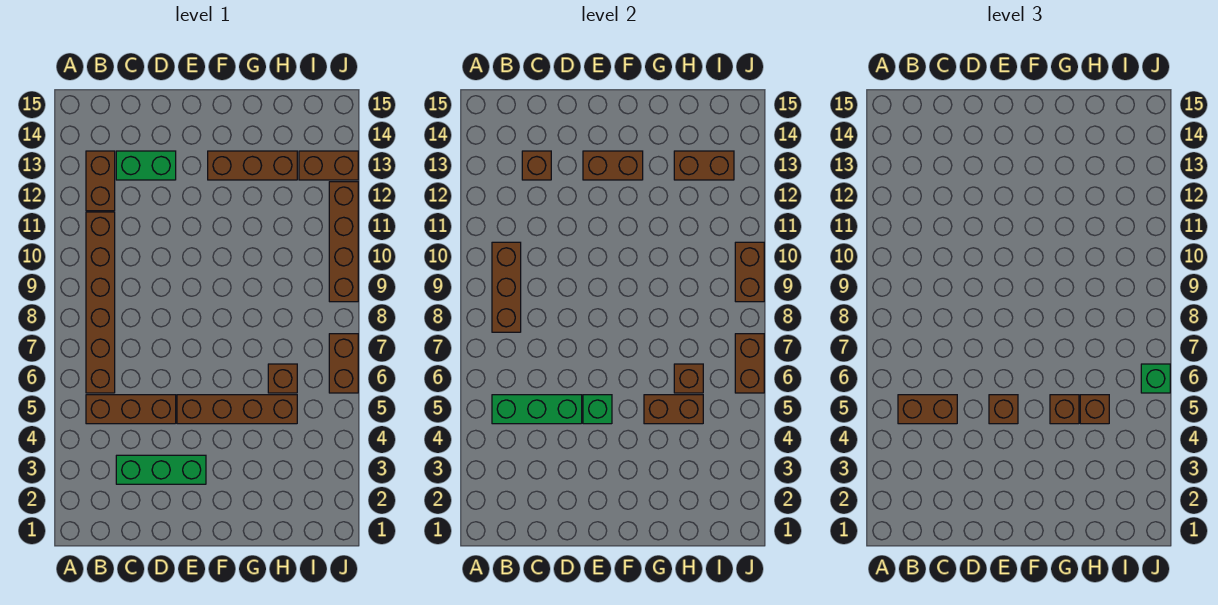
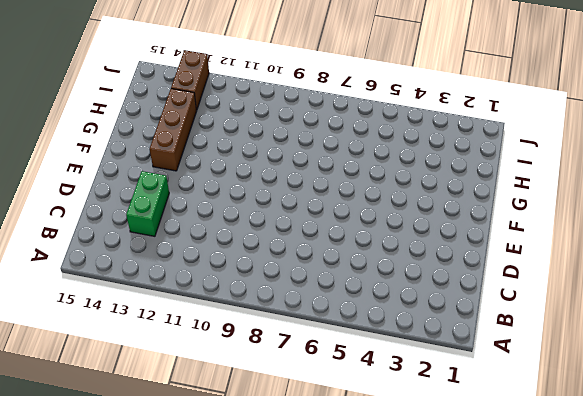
none -> brown 1x3 brick [86,395,176,424]
none -> brown 1x6 brick [86,212,115,393]
none -> brown 1x2 brick [86,151,115,211]

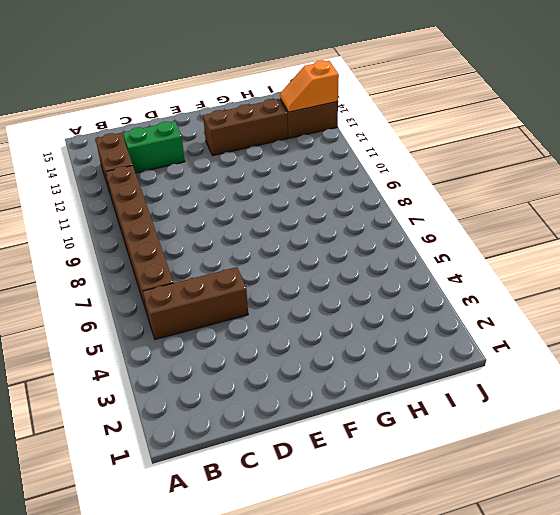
orange 1x2 slope [280,60,339,112] -> brown 1x2 brick [674,151,734,180]
none -> green 1x3 brick [116,455,206,484]
none -> brown 1x4 brick [177,395,297,424]
none -> brown 1x1 brick [268,364,297,393]

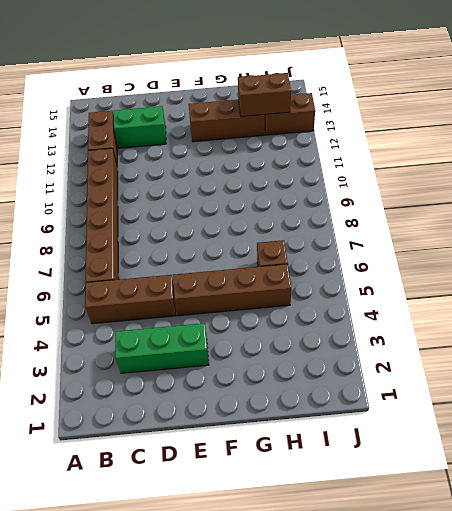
none -> brown 1x2 brick [329,334,358,393]
none -> brown 1x4 brick [329,182,358,302]
none -> green 1x3 brick [492,395,582,424]

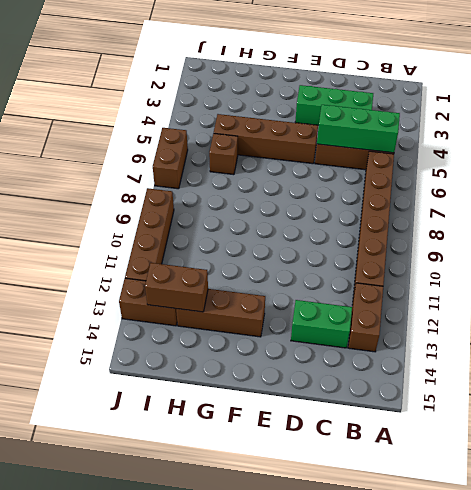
none -> brown 1x3 brick [492,242,521,332]
none -> brown 1x1 brick [522,151,551,180]
none -> green 1x1 brick [583,395,612,424]

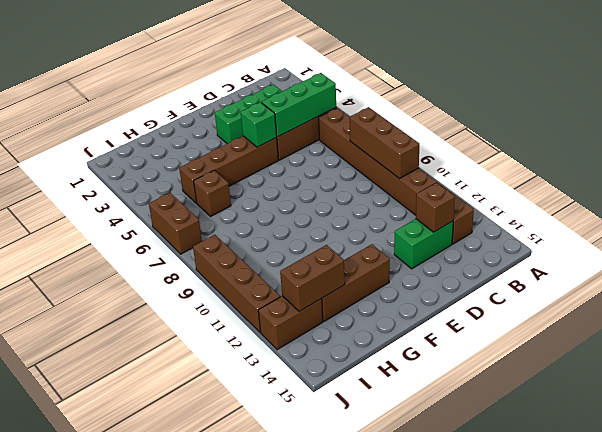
none -> brown 1x2 brick [583,151,643,180]
none -> brown 1x2 brick [644,395,703,424]
none -> brown 1x1 brick [674,364,703,393]

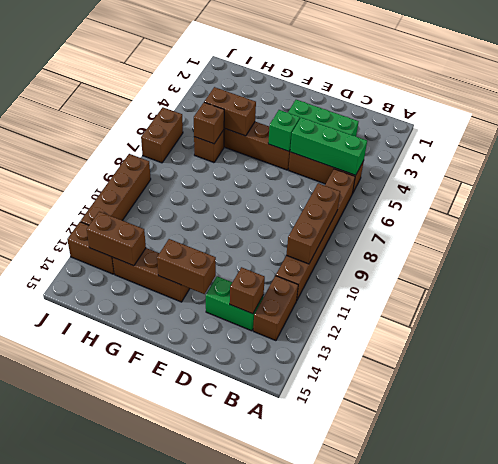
none -> brown 1x2 brick [735,334,764,393]
none -> brown 1x2 brick [735,242,764,302]
none -> brown 1x2 brick [898,395,957,424]

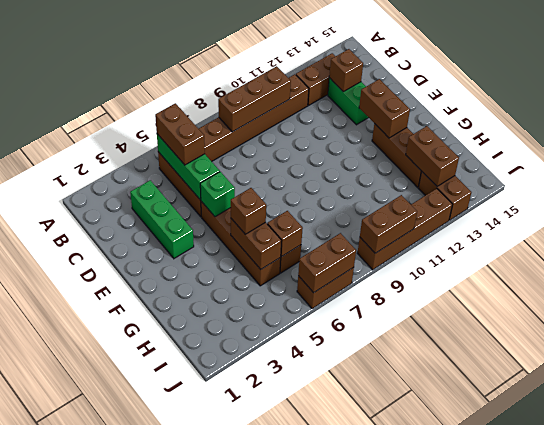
none -> brown 1x1 brick [989,395,1018,424]
none -> brown 1x1 brick [1080,395,1109,424]
none -> green 1x1 brick [1141,364,1170,393]

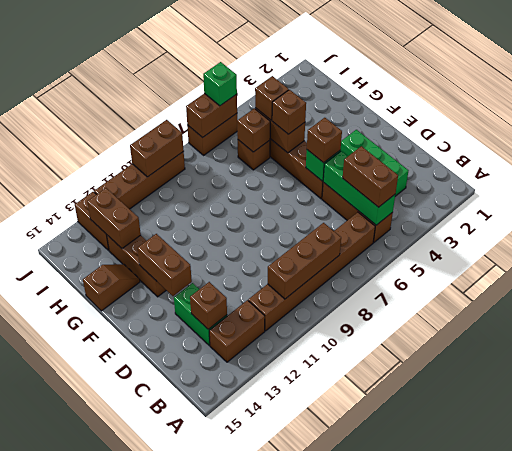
brown 1x2 slope [83,264,140,311] -> none

